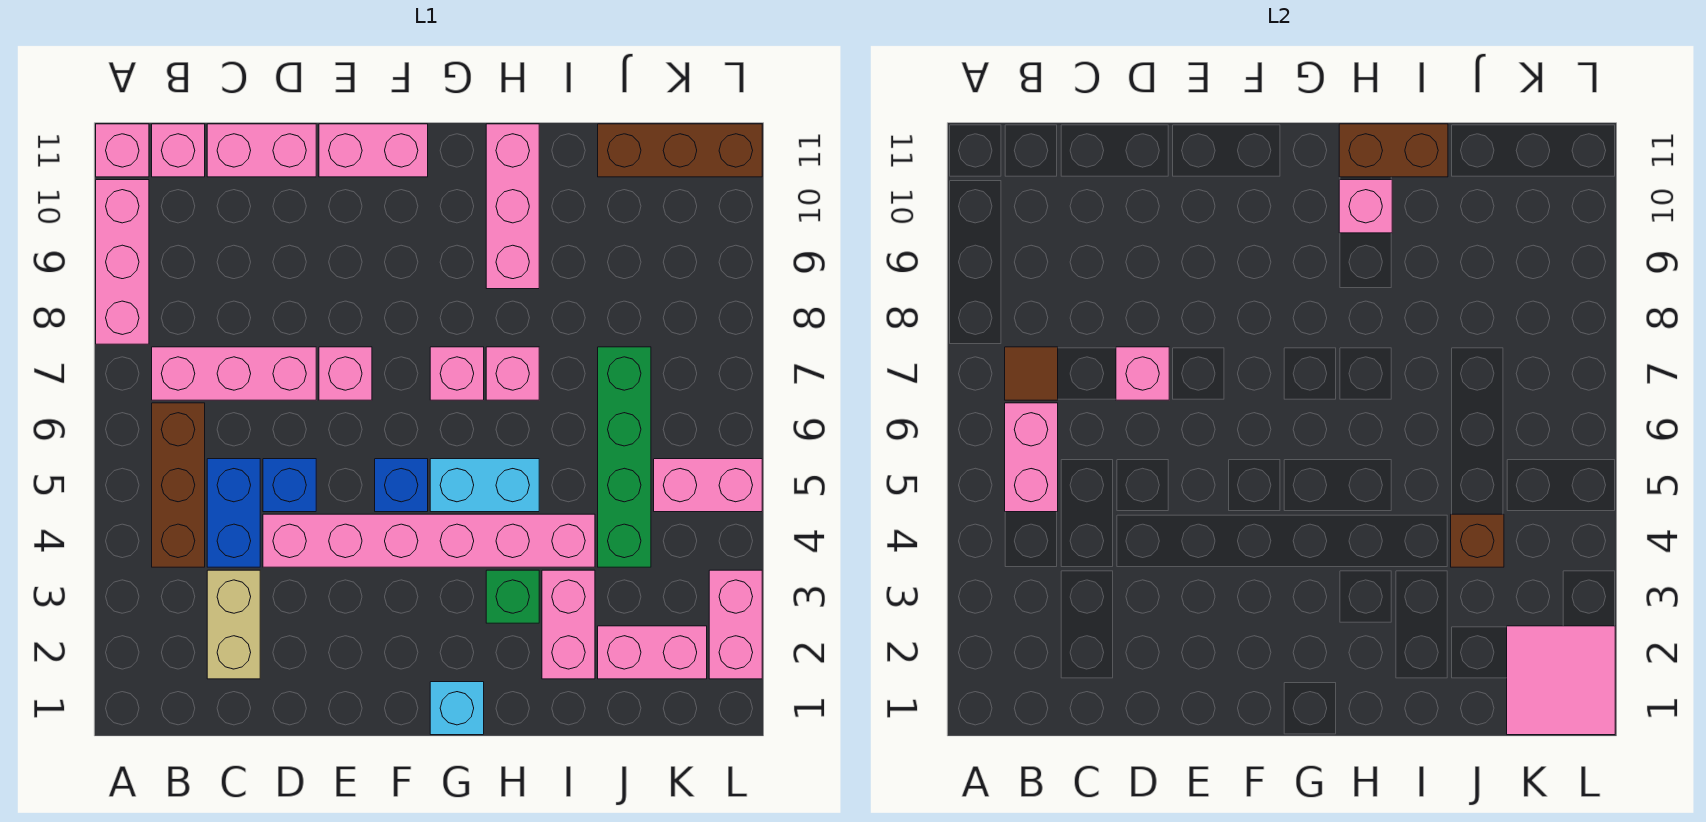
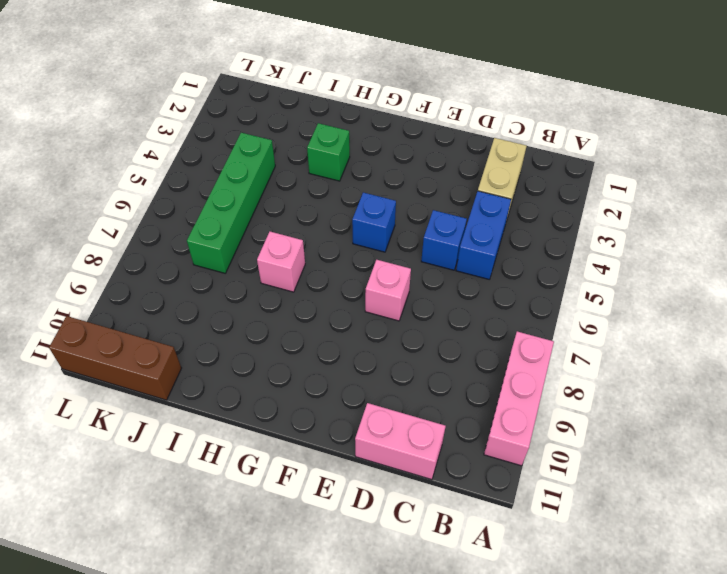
none -> pink 1x1 brick [96,124,149,177]
none -> brown 1x3 brick [152,403,205,567]
none -> pink 1x3 brick [152,347,316,400]
none -> pink 1x1 brick [152,124,205,177]

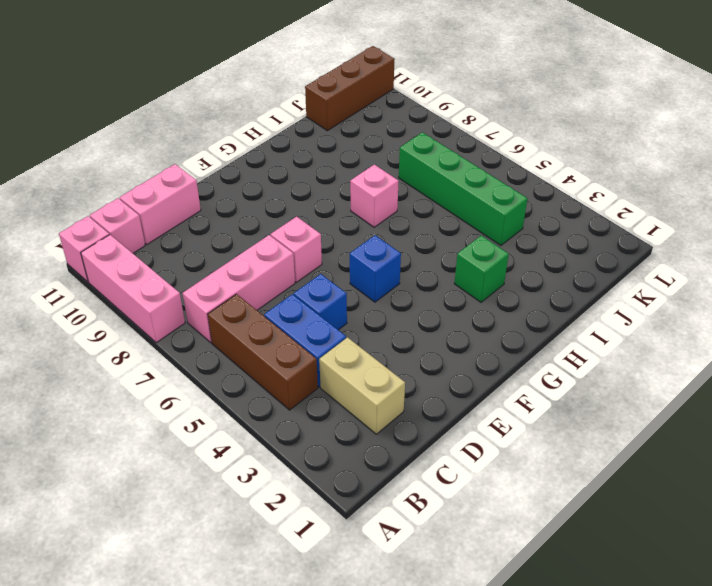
none -> pink 1x6 brick [263,514,595,567]
none -> pink 1x2 brick [319,124,428,177]
none -> cyan 1x1 brick [430,682,484,735]
none -> cyan 1x2 brick [430,459,539,512]

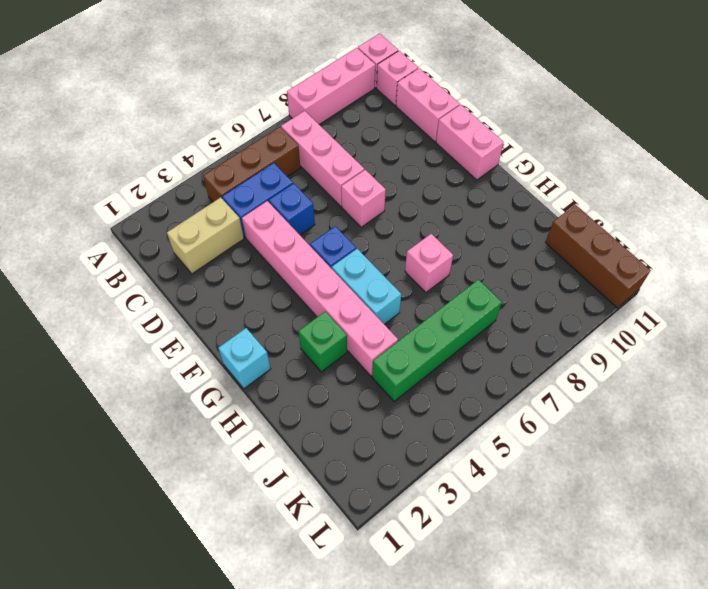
none -> pink 1x1 brick [430,347,484,400]
none -> pink 1x3 brick [486,124,539,289]
none -> pink 1x2 brick [542,570,595,679]
none -> pink 1x2 brick [598,626,707,679]

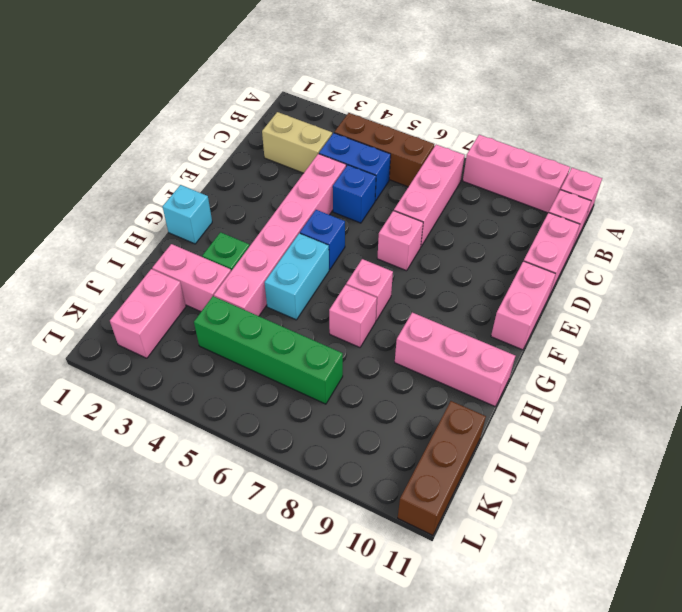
none -> pink 1x2 brick [654,459,762,512]
none -> pink 1x2 brick [709,570,762,679]
none -> pink 1x2 brick [1005,403,1058,512]
none -> brown 1x1 tile [1005,347,1058,400]

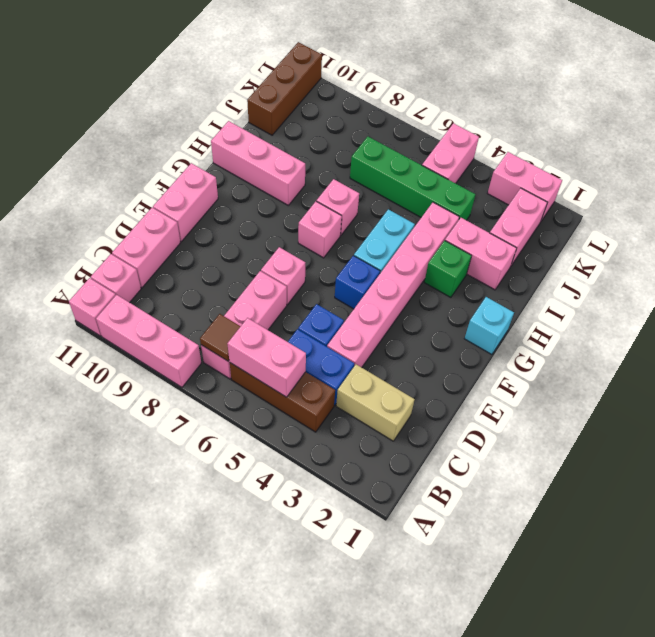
none -> pink 1x1 brick [1116,347,1169,400]
none -> pink 1x1 brick [1339,180,1392,233]
none -> brown 1x2 brick [1339,124,1448,177]
none -> brown 1x1 brick [1451,514,1504,567]

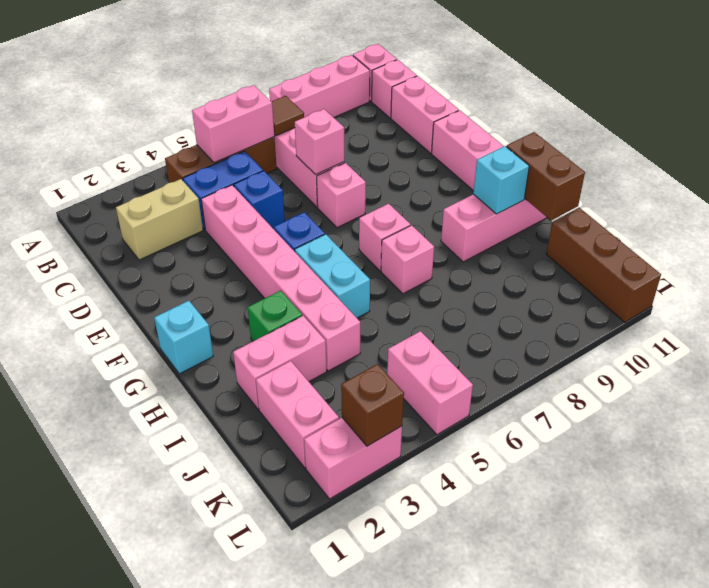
cyan 1x1 brick [473,146,529,214] -> pink 1x1 brick [1339,180,1392,233]
brown 1x1 brick [341,364,404,446] -> brown 1x1 brick moved to [1451,514,1504,567]
none -> green 1x4 brick [598,347,651,567]
none -> pink 2x2 tile [1507,626,1615,735]

